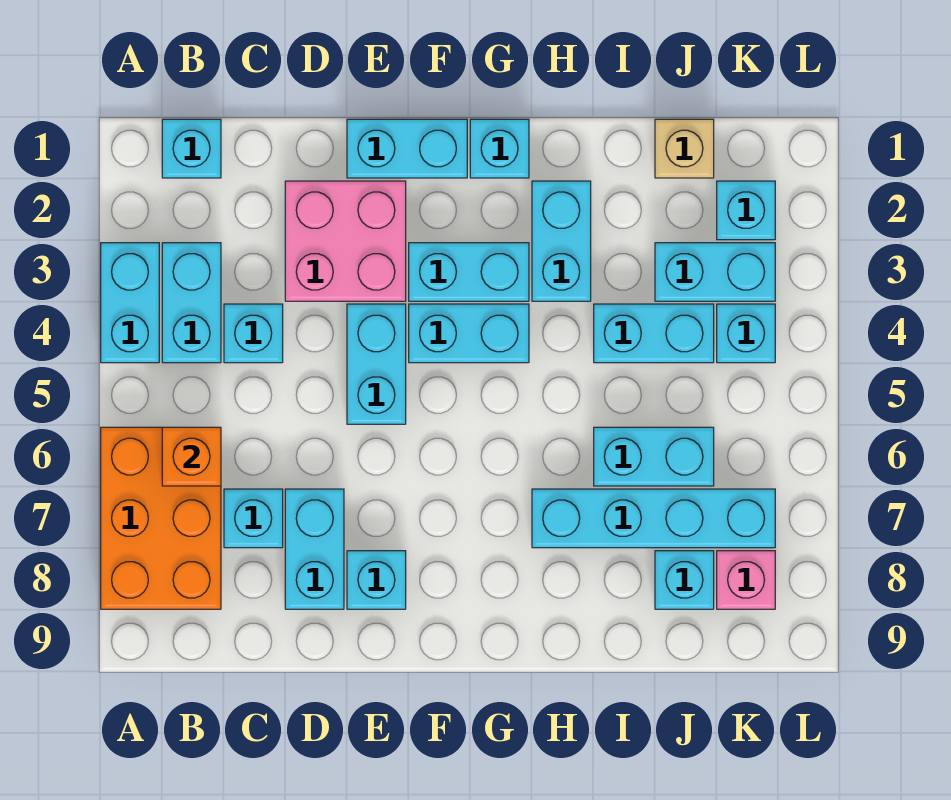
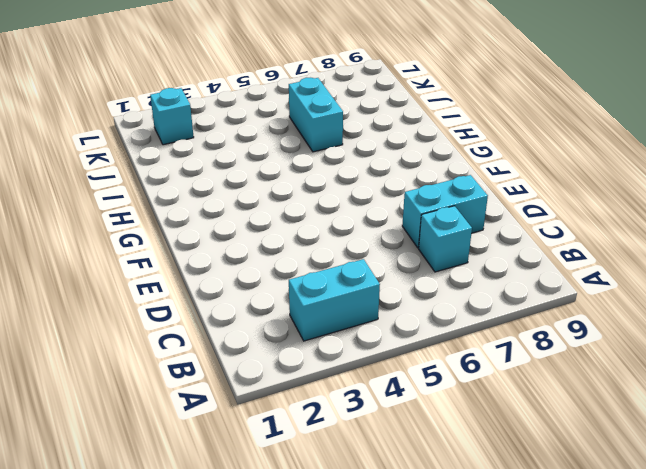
none -> cyan 1x2 brick [101,243,159,363]
none -> orange 2x3 brick [101,427,221,609]
none -> cyan 1x1 brick [162,119,221,178]

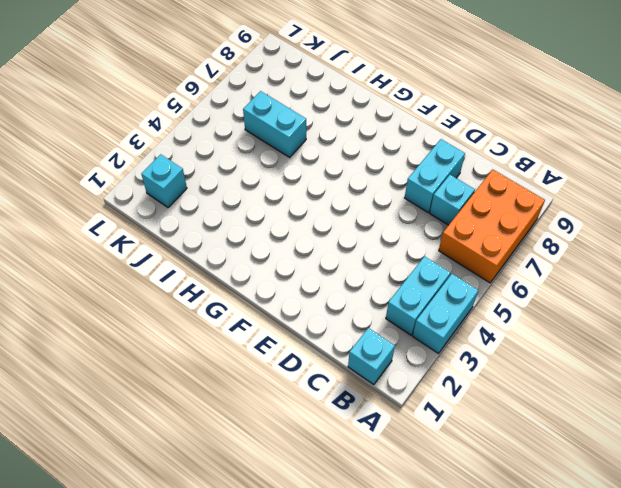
none -> cyan 1x1 brick [224,304,283,363]
none -> pink 2x2 brick [285,181,406,301]
none -> cyan 1x2 brick [347,119,467,178]

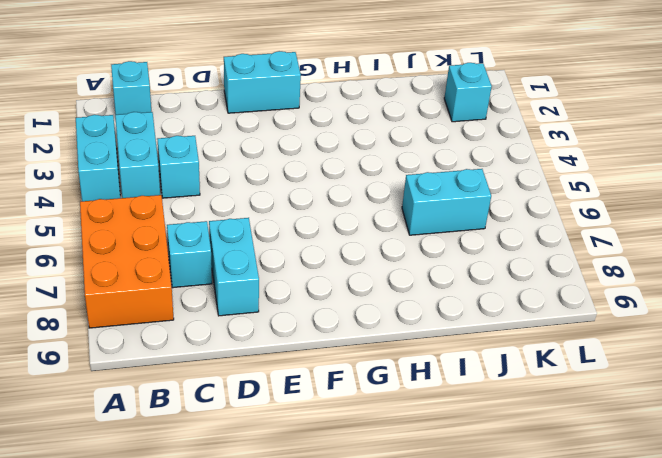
none -> pink 2x2 brick [285,181,406,301]
none -> cyan 1x2 brick [347,304,406,424]
none -> cyan 1x1 brick [347,551,406,609]

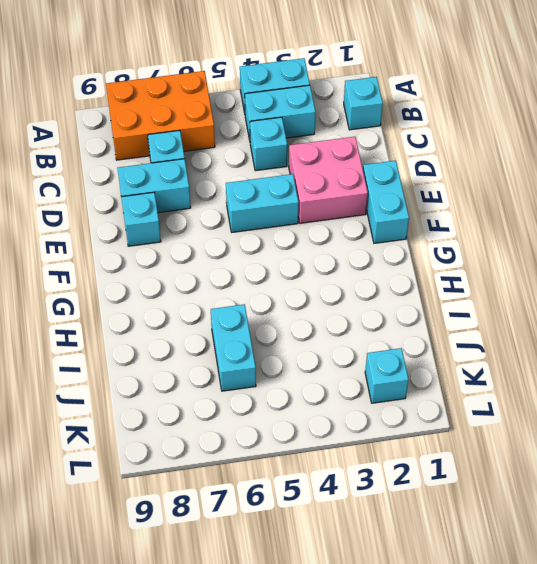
none -> cyan 1x2 brick [409,243,529,301]
none -> cyan 1x2 brick [409,304,529,363]
none -> cyan 1x1 brick [470,119,529,178]

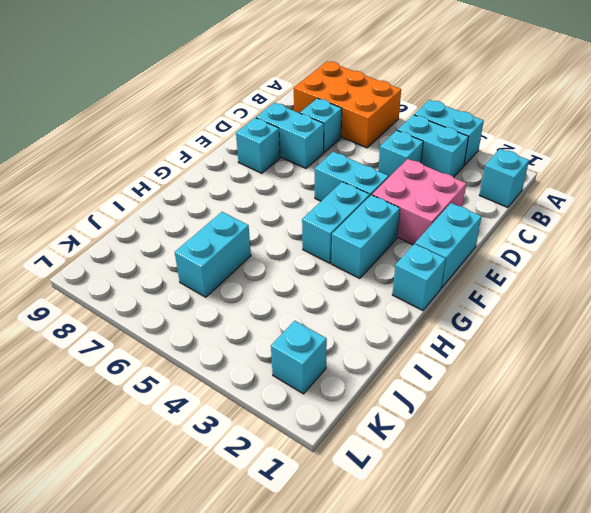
none -> cyan 1x2 brick [532,181,591,301]
none -> cyan 1x4 brick [532,489,775,548]
none -> cyan 1x2 brick [594,304,714,363]

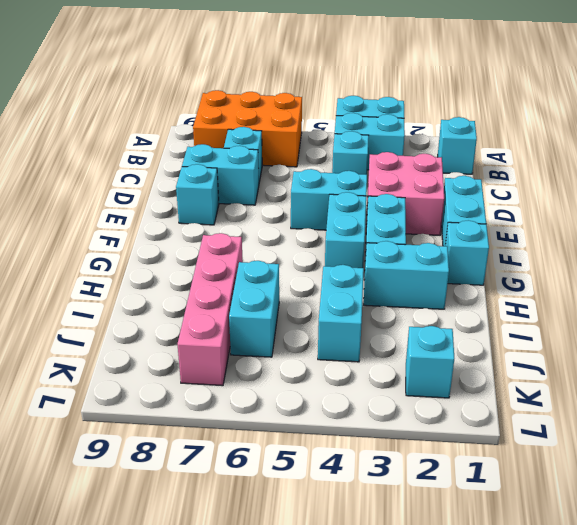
pink 1x4 brick [178,233,243,386] -> cyan 1x4 brick [532,489,775,548]
none -> tan 1x1 brick [655,119,714,178]
none -> cyan 1x2 brick [655,243,775,301]
none -> cyan 1x1 brick [655,551,714,609]

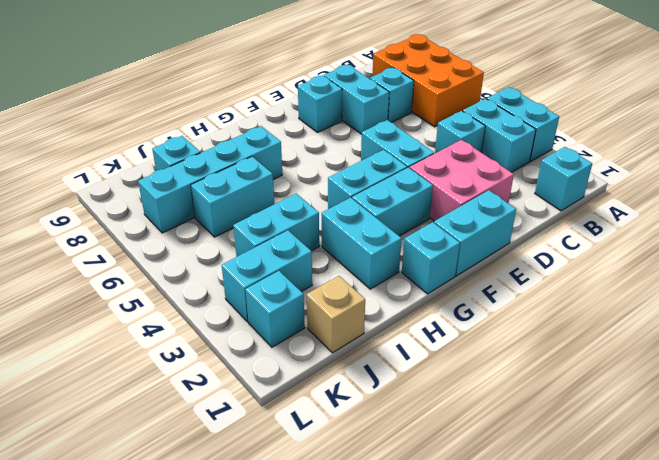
none -> cyan 1x1 brick [717,304,775,363]
none -> pink 1x1 brick [717,551,775,609]
none -> orange 1x1 brick [162,427,221,486]

